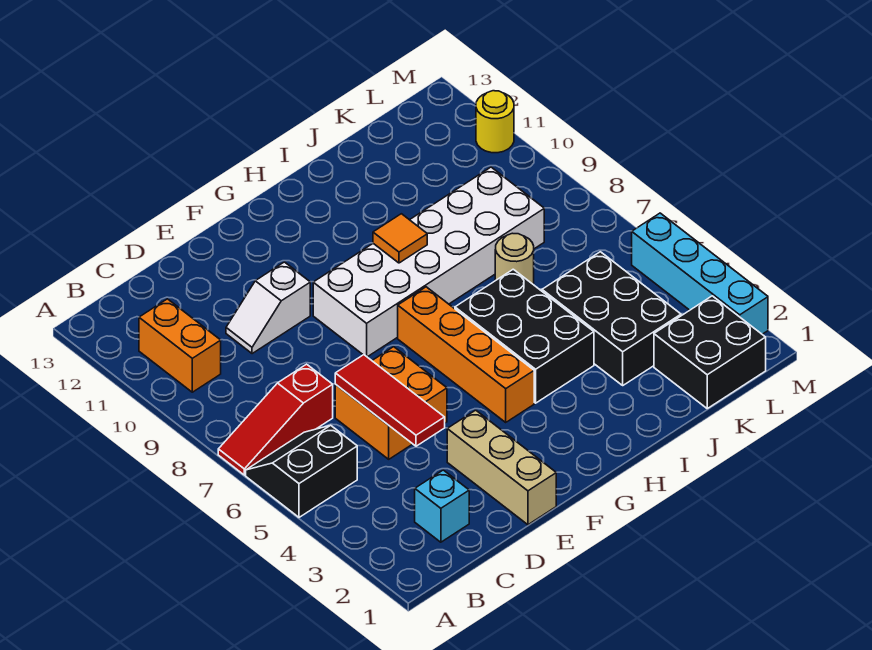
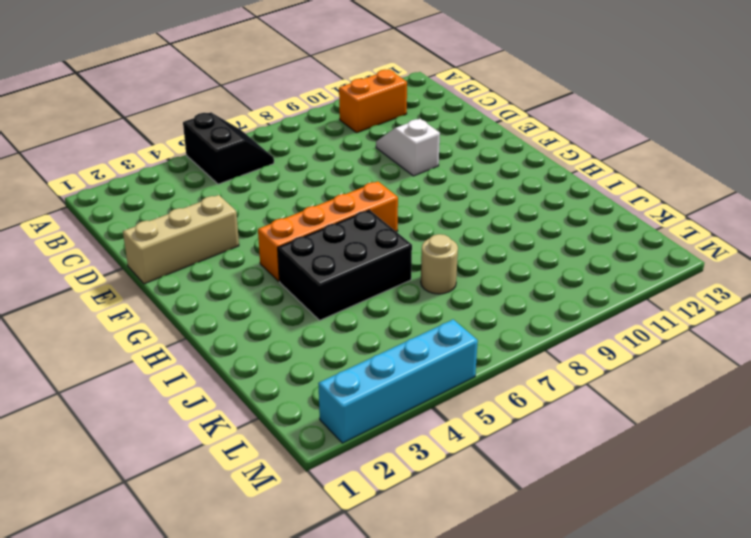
none -> red 1x3 slope [218,364,333,475]
none -> cyan 1x1 brick [415,470,469,542]
none -> orange 2x2 brick [335,347,447,459]

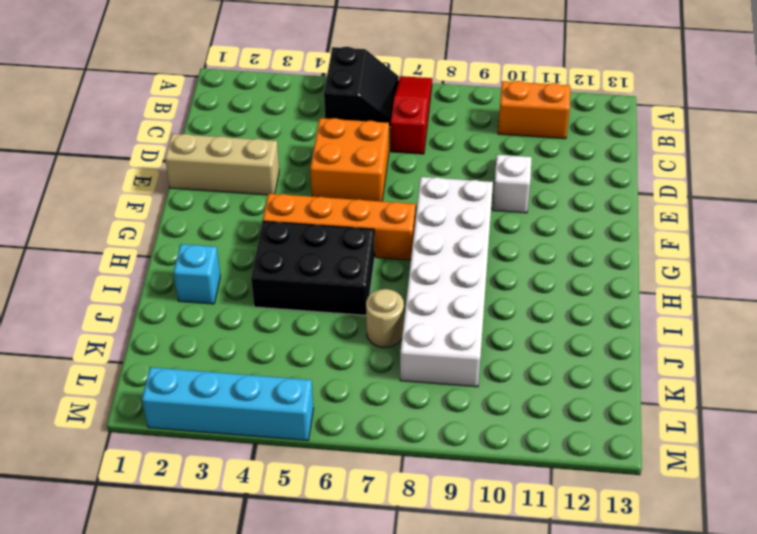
cyan 1x1 brick [174,244,220,304] -> cyan 1x1 brick moved to [415,470,469,542]
none -> black 2x3 brick [542,252,681,385]
none -> black 2x2 brick [654,296,766,408]
none -> yellow 1x1 round brick [476,91,514,153]

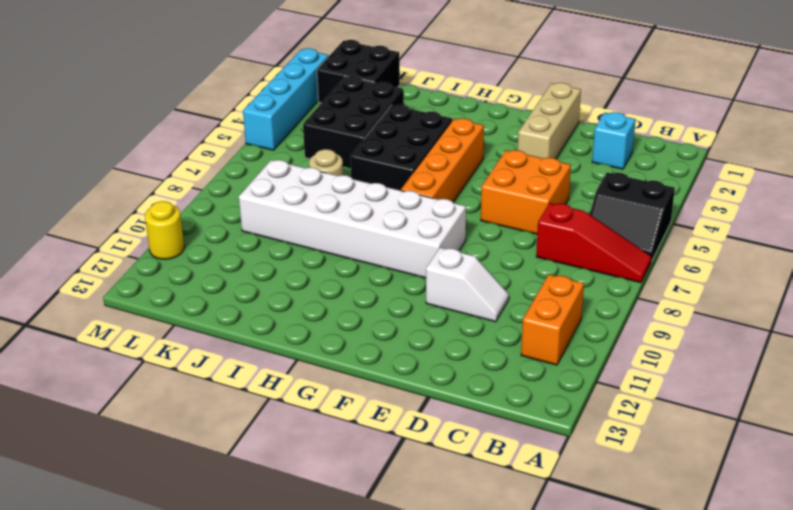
none -> red 1x3 tile [335,355,445,446]
none -> orange 1x1 tile [373,214,427,263]

